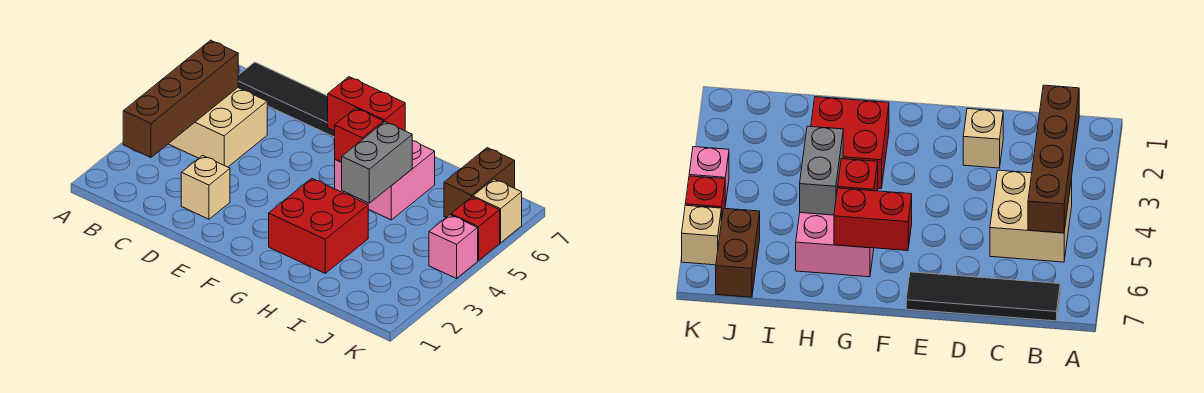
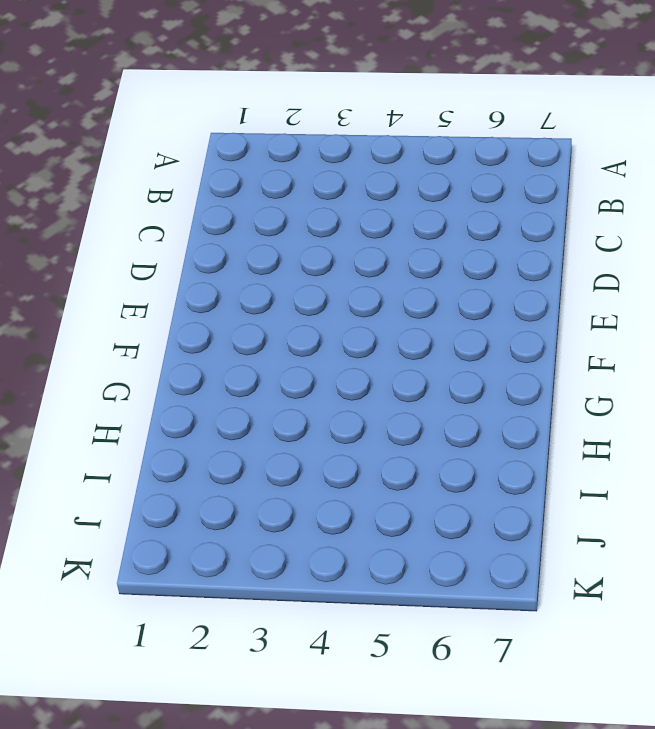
none -> tan 2x2 brick [169,88,267,167]
none -> black 1x4 tile [238,62,335,137]
none -> tan 1x1 brick [181,156,230,219]

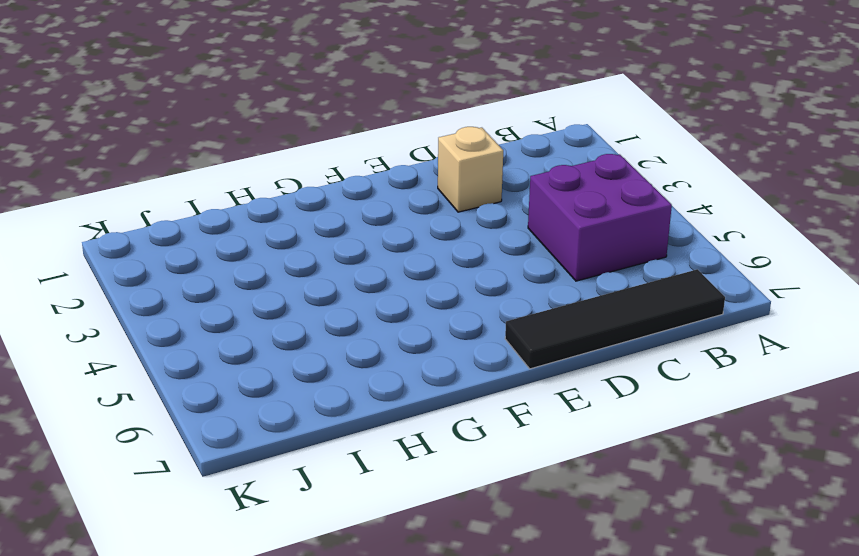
purple 2x2 brick [528,154,672,281] -> tan 2x2 brick [169,88,267,167]
none -> red 2x2 brick [269,178,368,273]
none -> pink 2x2 brick [335,141,435,220]
none -> brown 1x2 brick [444,148,515,217]

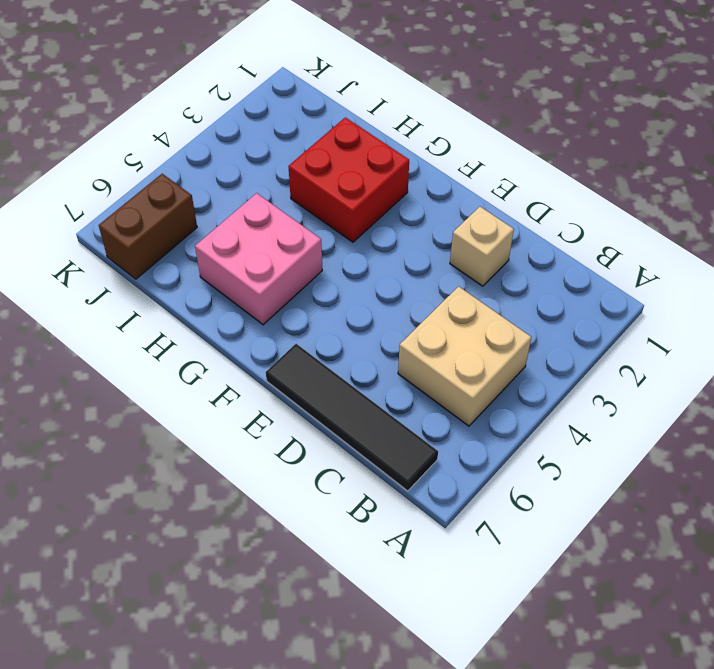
none -> pink 1x1 brick [429,215,478,279]
none -> red 1x1 brick [451,197,500,261]
none -> tan 1x1 brick [473,179,522,243]

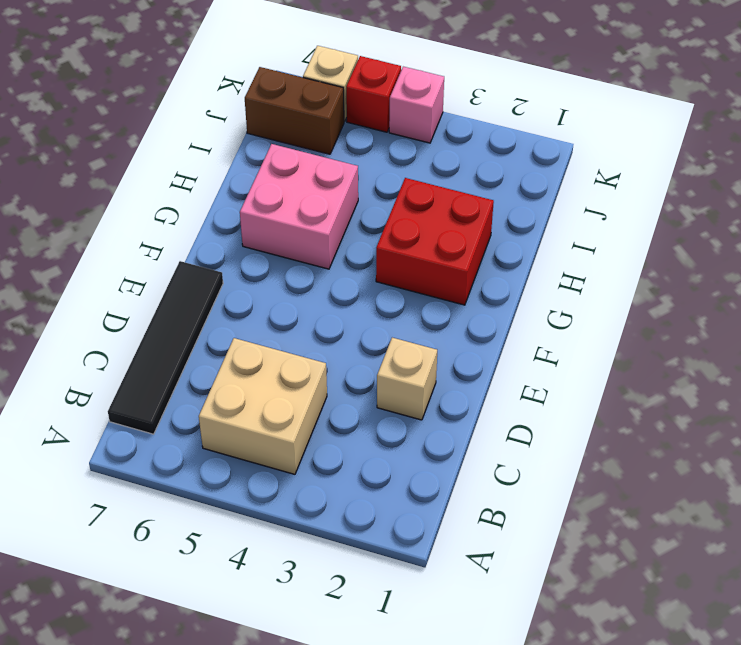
none -> brown 1x4 brick [123,40,238,158]
none -> red 1x2 brick [328,77,405,131]
none -> red 1x1 brick [335,108,383,162]

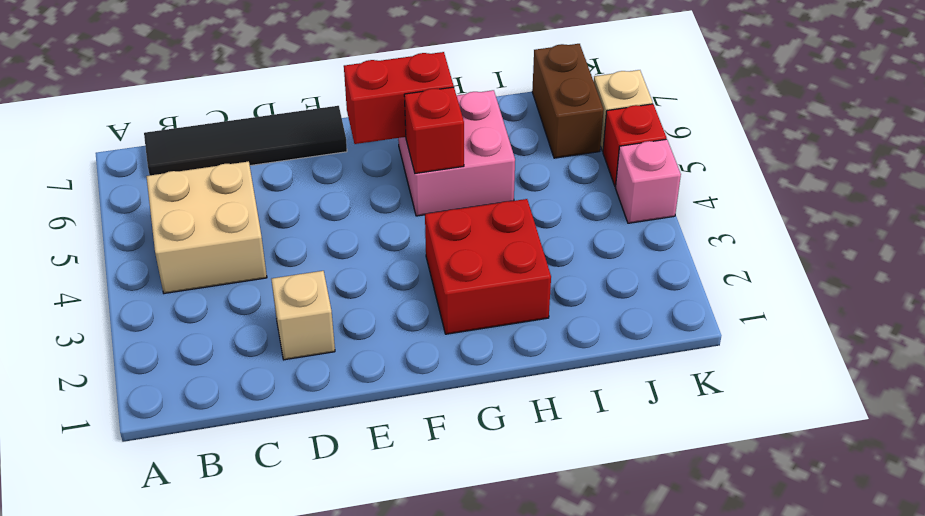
none -> brown 1x4 brick [123,40,238,158]
none -> grey 1x2 brick [341,122,412,203]

